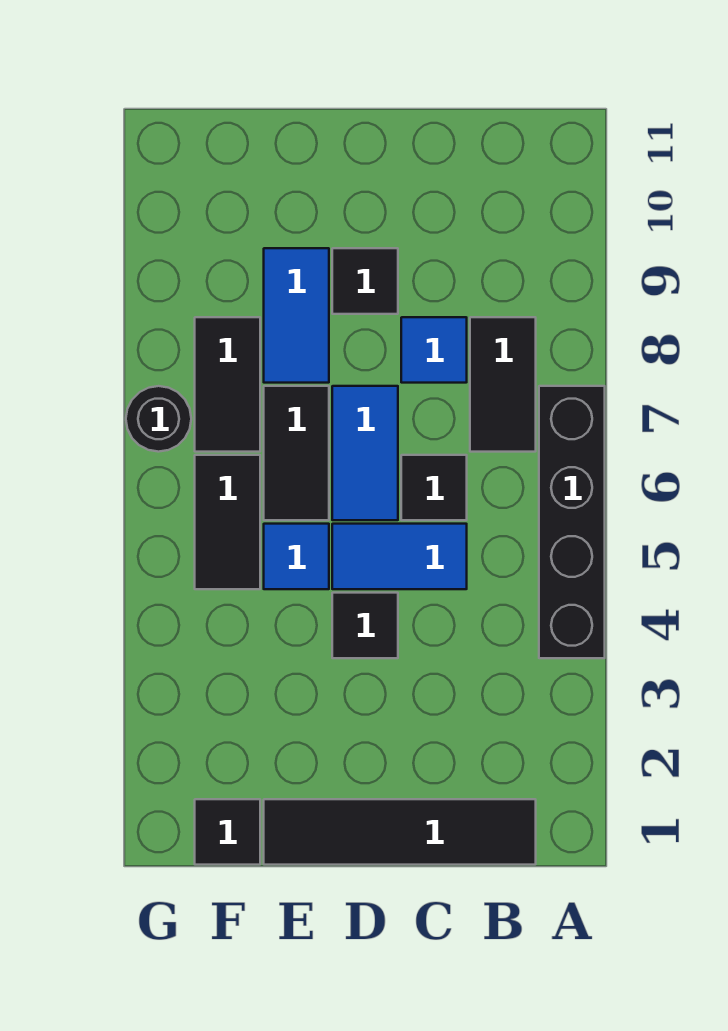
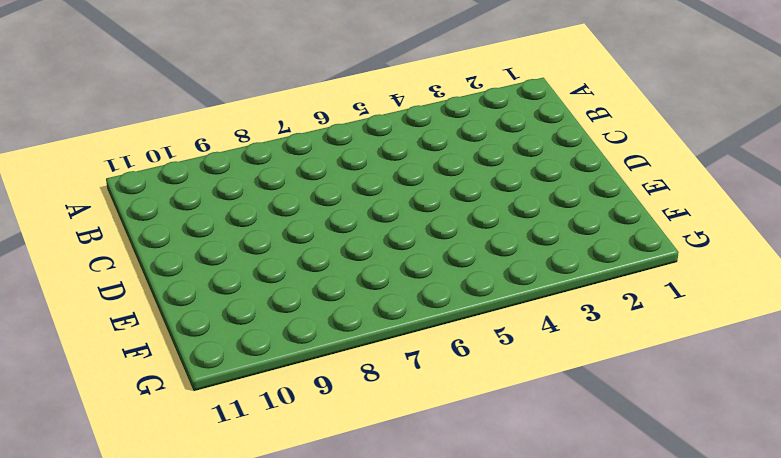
none -> black 1x4 brick [539,386,605,658]
none -> black 1x4 tile [264,799,536,865]
none -> black 1x2 tile [470,317,536,452]

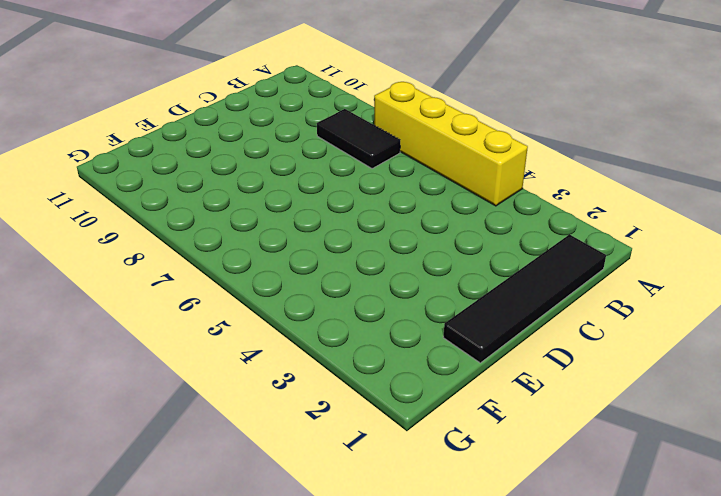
yellow 1x4 brick [374,82,528,206] -> black 1x4 brick [539,386,605,658]
none -> blue 1x2 tile [332,524,467,589]
none -> black 1x1 tile [401,455,467,520]
none -> blue 1x1 tile [401,317,467,383]

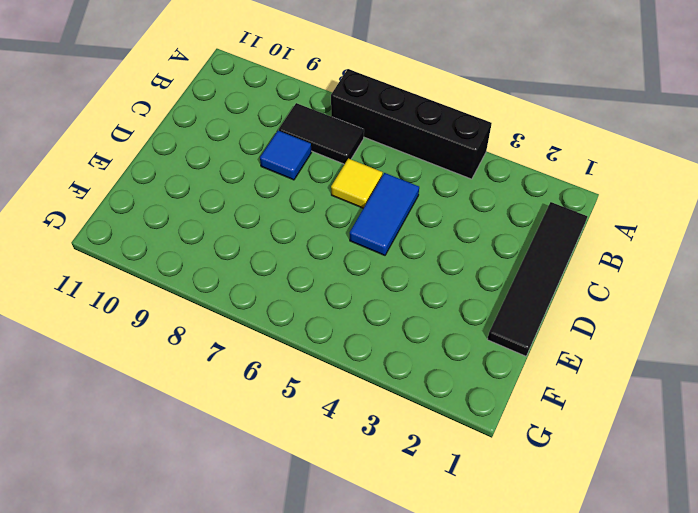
yellow 1x1 tile [331,158,383,208] -> black 1x1 tile [401,455,467,520]
none -> black 1x1 tile [332,593,398,658]
none -> blue 1x2 tile [332,386,398,520]
none -> black 1x1 tile [332,248,398,314]

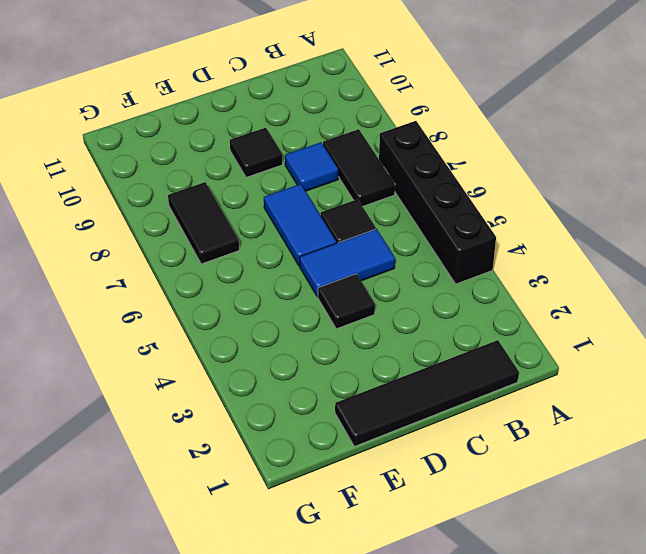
none -> blue 1x1 tile [264,524,329,589]
none -> black 1x2 tile [264,386,329,520]
none -> blue 1x2 tile [264,248,329,383]

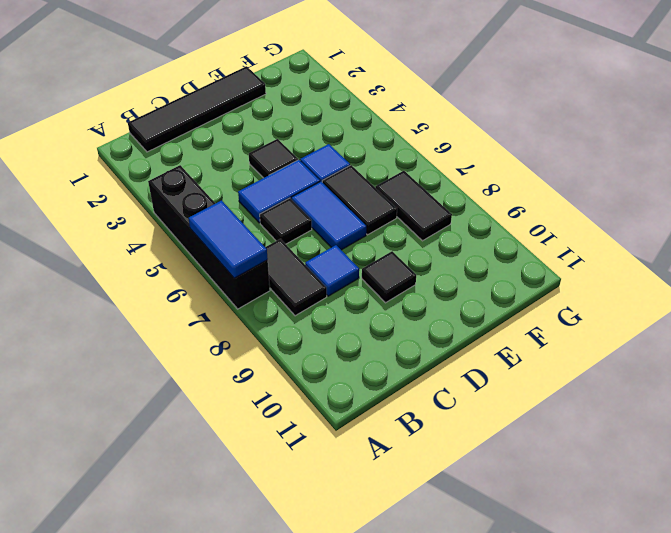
blue 1x2 tile [189,201,268,278] -> blue 1x2 tile moved to [264,248,329,383]
none -> black 1x1 tile [195,799,260,865]
none -> black 1x2 tile [195,455,260,589]
none -> black 1x1 round brick [126,386,191,452]

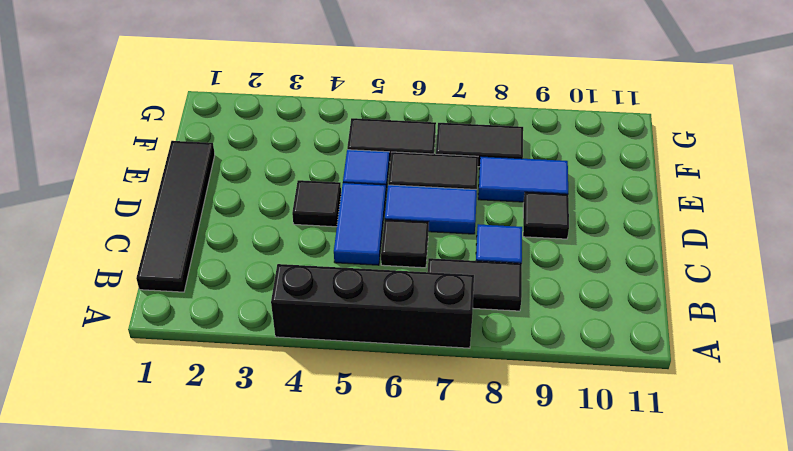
none -> black 1x1 tile [195,799,260,865]
none -> black 1x1 round brick [126,386,191,452]

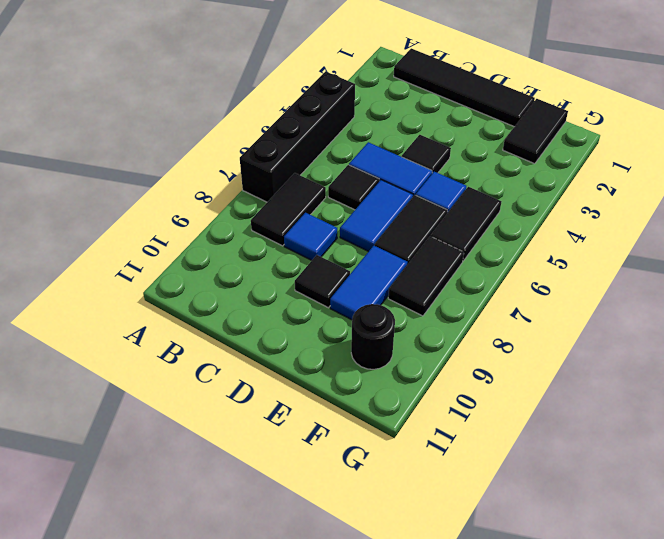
black 1x2 tile [503,99,568,164] -> black 1x1 tile [195,799,260,865]
black 1x1 round brick [351,304,395,369] -> black 1x1 round brick moved to [126,386,191,452]

